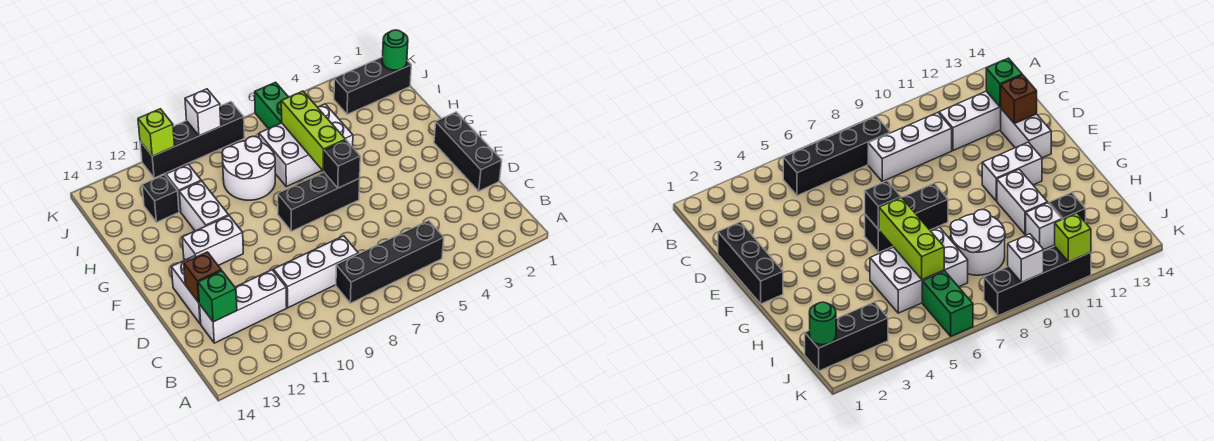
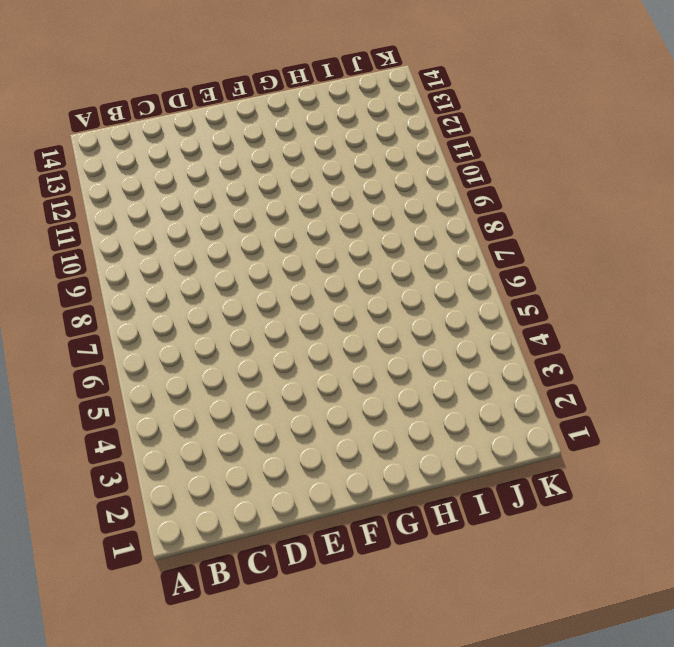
none -> black 1x4 brick [336,221,444,303]
none -> white 1x3 brick [273,236,358,308]
none -> white 1x3 brick [199,270,287,343]

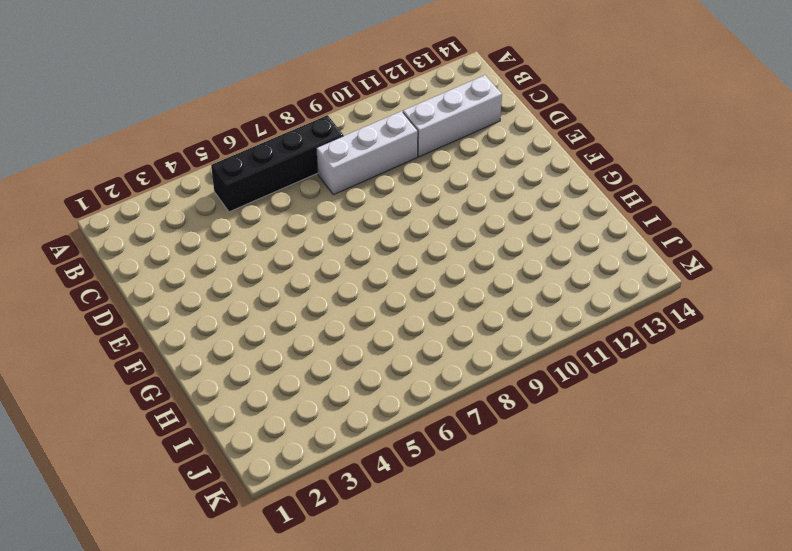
none -> black 1x3 brick [434,112,502,191]
none -> white 1x2 brick [171,256,201,324]
none -> black 1x3 brick [278,173,360,231]

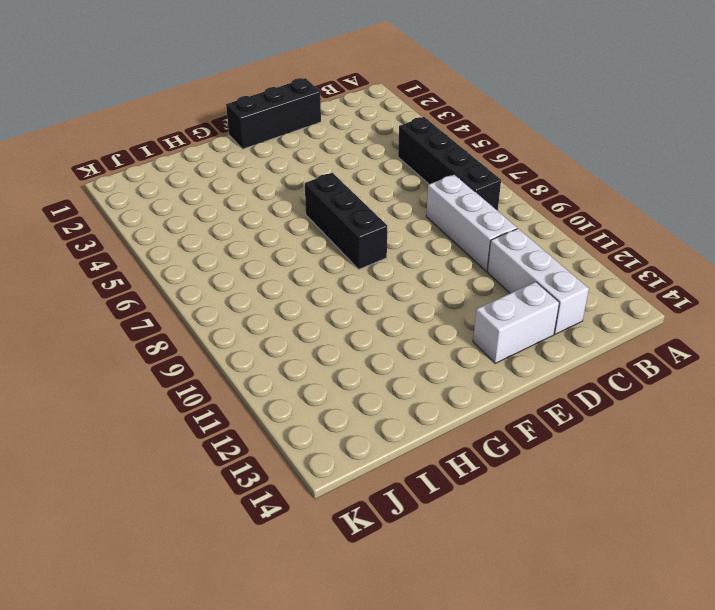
none -> white 1x2 brick [182,216,243,265]
none -> white 1x2 brick [179,181,229,231]
none -> white 2x3 brick [259,104,353,187]

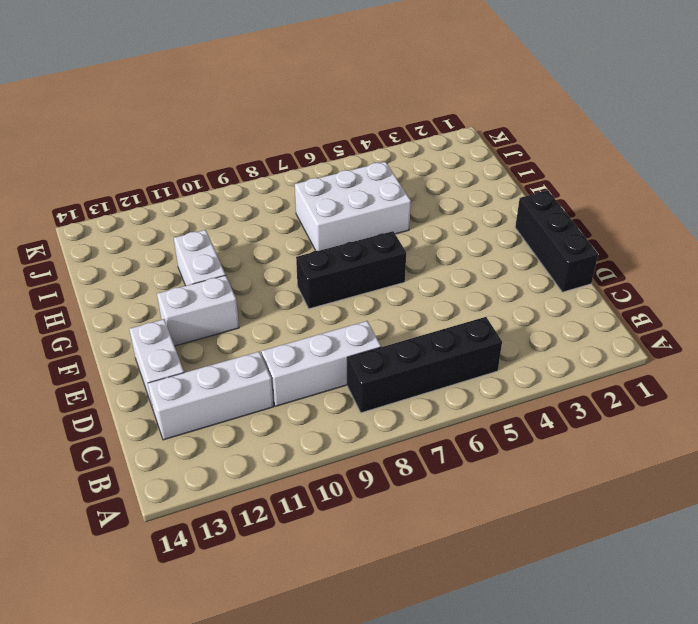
none -> white 2x2 round brick [222,136,275,200]
none -> white 1x1 brick [166,164,201,212]
none -> black 1x1 brick [142,175,179,222]

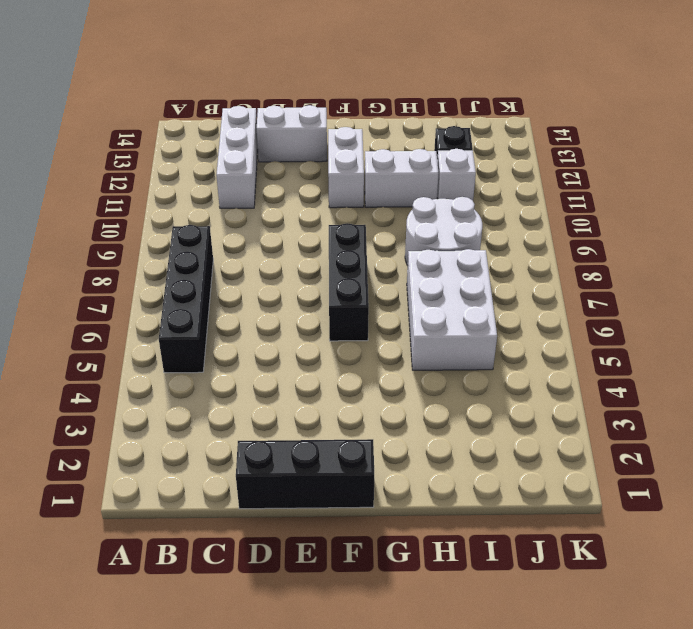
none -> white 1x3 brick [273,236,358,308]
none -> black 1x3 brick [334,58,411,114]
none -> green 1x2 brick [255,82,288,129]

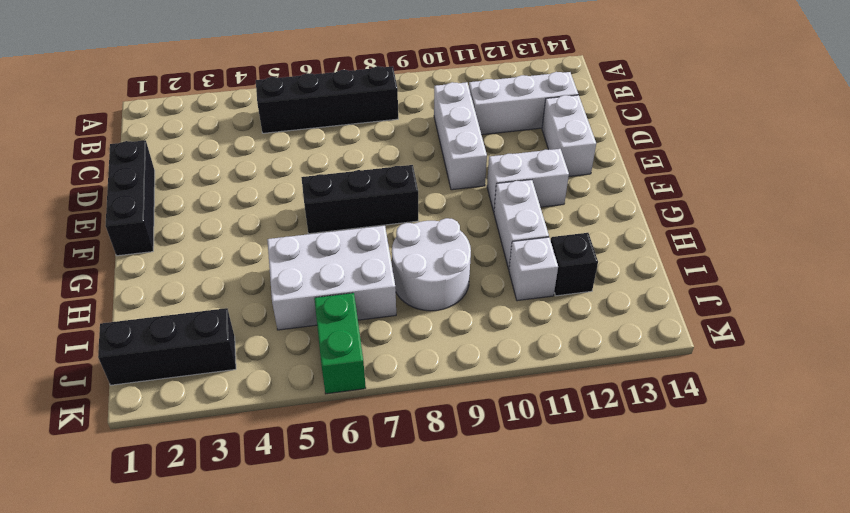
white 1x3 brick [434,82,487,190] -> white 1x3 brick turned to [273,236,358,308]
none -> black 1x4 brick [140,102,244,178]
none -> green 1x1 brick [198,271,237,322]
none -> brown 1x1 brick [184,252,221,302]

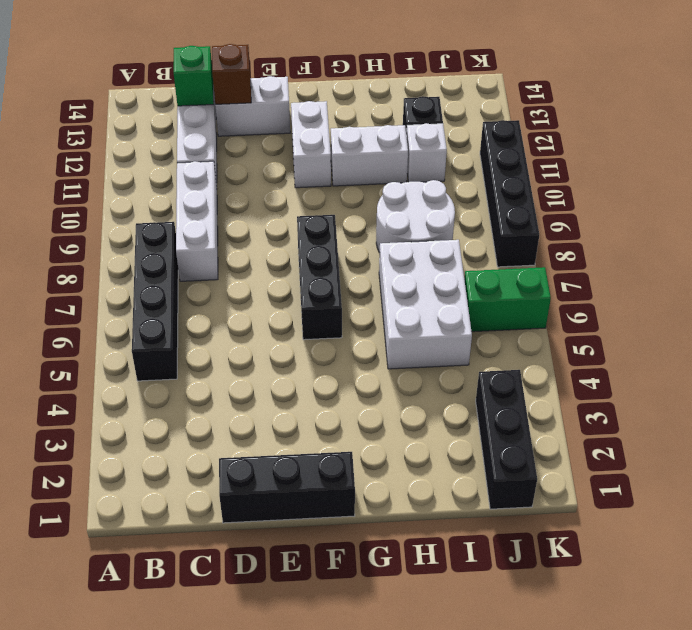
none -> black 1x1 brick [324,140,360,188]
none -> lime 1x3 brick [281,91,345,171]
none -> green 1x1 round brick [382,30,408,70]

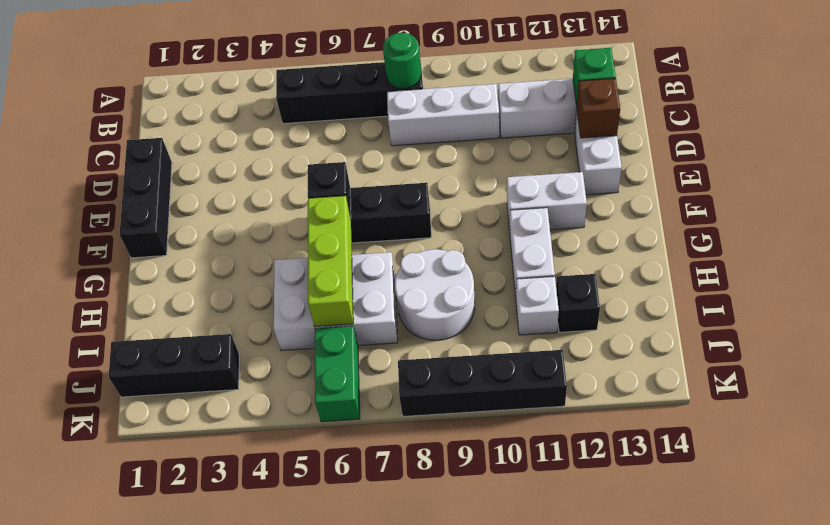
green 1x1 round brick [383,33,421,89] -> green 1x1 round brick moved to [382,30,408,70]
none -> white 1x1 brick [185,89,221,136]
none -> lime 1x1 brick [138,109,175,156]

